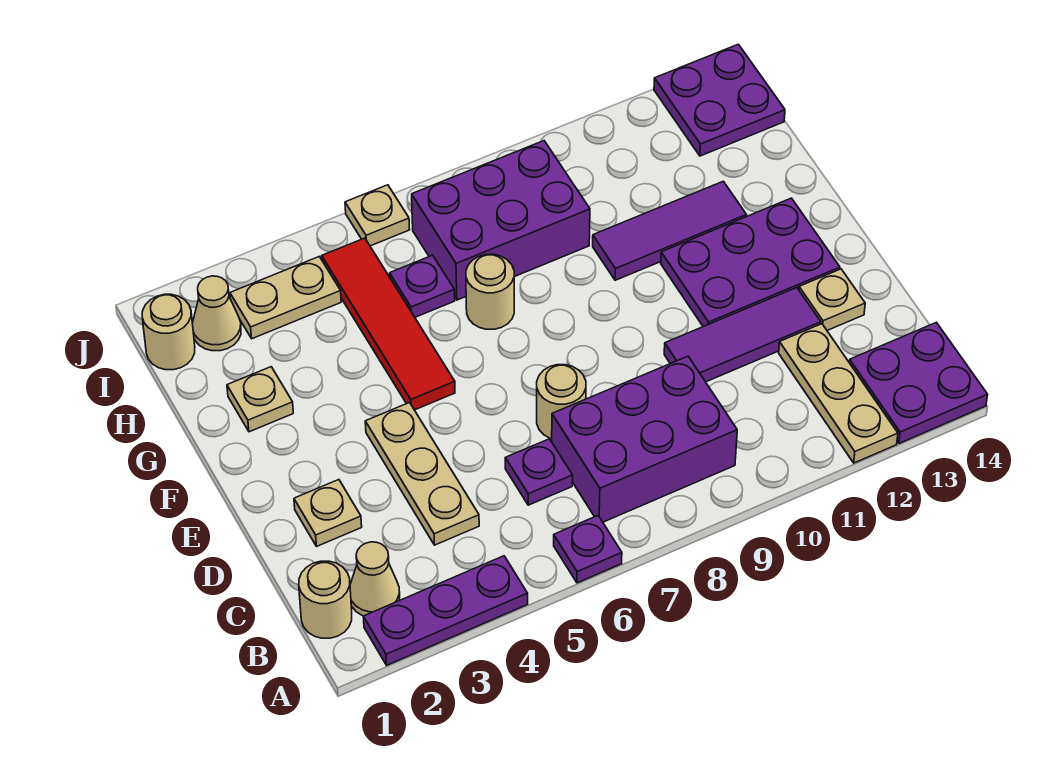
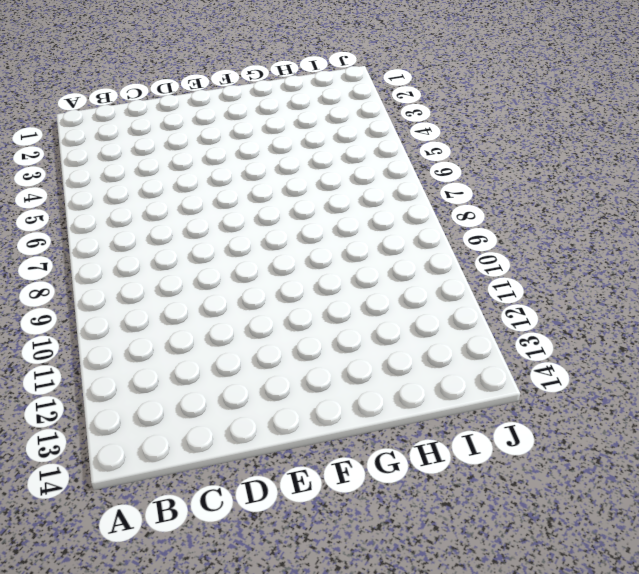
none -> purple 1x3 plate [363,556,528,665]
none -> purple 1x1 plate [554,516,622,583]
none -> tan 1x3 plate [779,324,898,463]

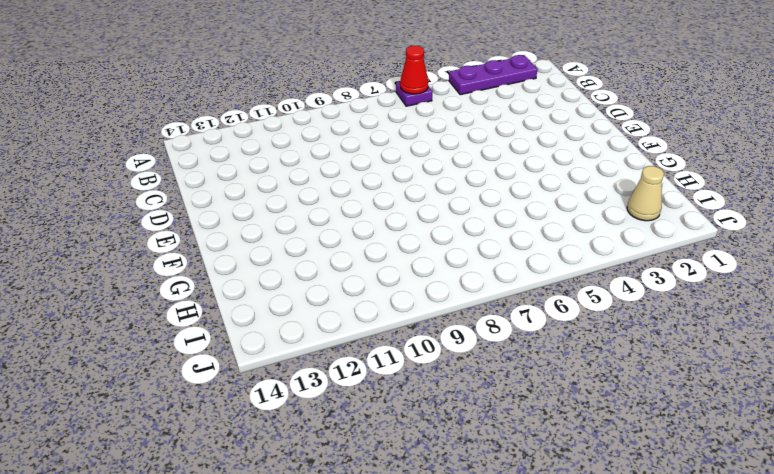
red 1x1 cone [400,46,428,94] -> none
none -> tan 1x3 plate [779,324,898,463]
none -> purple 2x2 plate [849,322,988,443]
none -> tan 1x1 round brick [299,561,352,638]

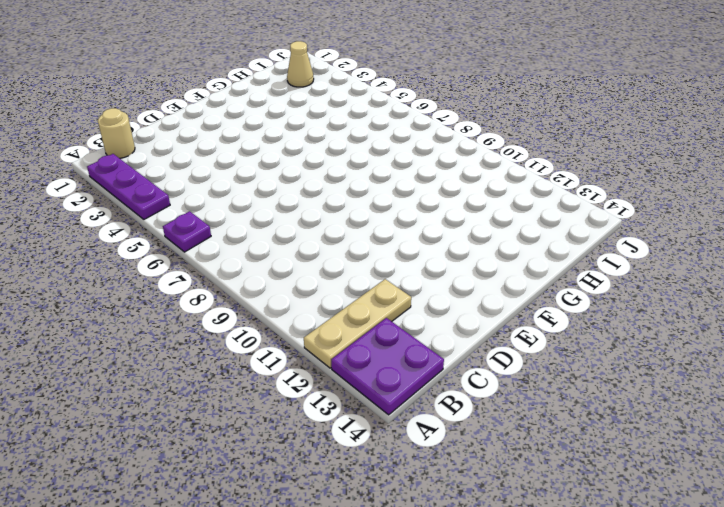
none -> tan 1x1 cone [350,542,400,616]
none -> purple 2x3 brick [552,356,737,522]
none -> tan 1x3 plate [365,403,479,545]

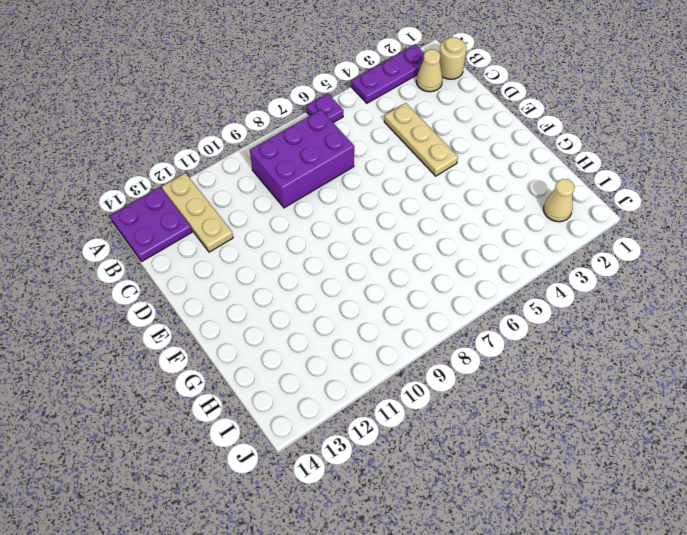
none -> purple 1x1 plate [505,439,573,505]
none -> tan 1x1 plate [294,480,362,546]
none -> tan 1x1 round brick [537,365,586,439]

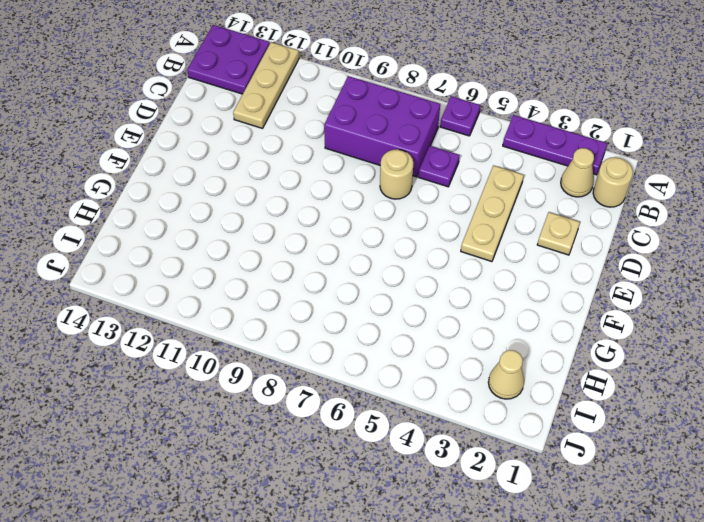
none -> purple 1x3 tile [664,288,821,382]
none -> tan 1x1 plate [799,269,865,330]
none -> purple 2x3 plate [661,198,840,327]

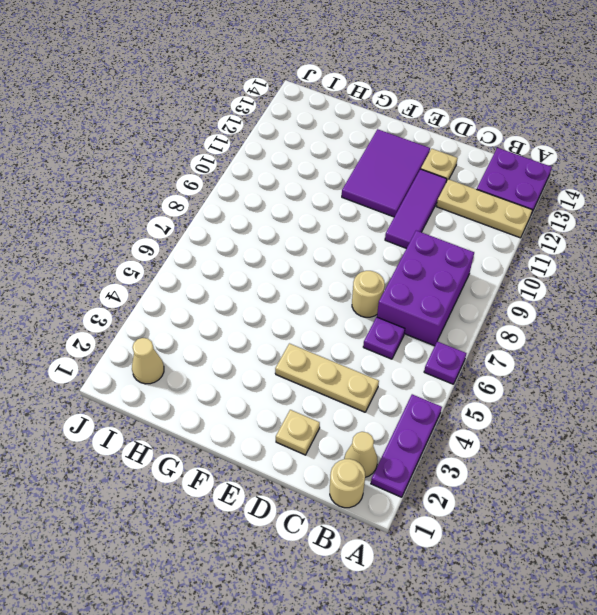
purple 2x3 tile [342,129,430,217] -> purple 2x3 plate [661,198,840,327]
none -> red 1x4 tile [322,238,455,410]
none -> tan 1x1 plate [227,367,293,432]
none -> tan 1x1 round brick [466,254,514,329]

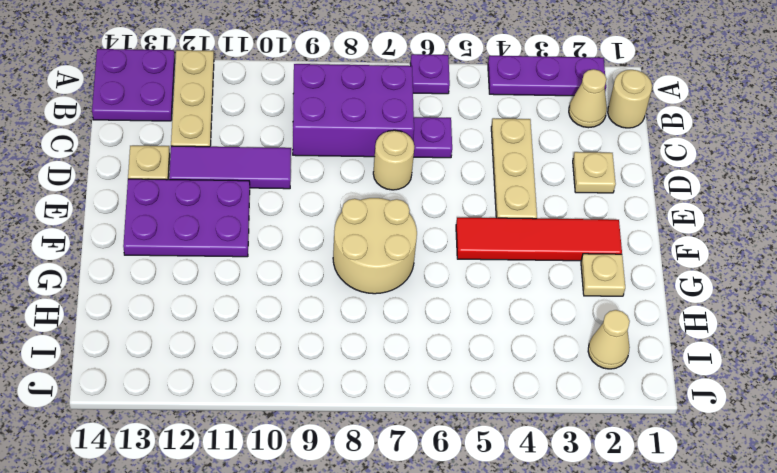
red 1x4 tile [456,218,622,261] -> red 1x4 tile turned to [322,238,455,410]
tan 2x2 round brick [333,198,417,294] -> tan 1x1 round brick [466,254,514,329]
none -> purple 1x3 tile [593,181,746,280]
none -> purple 1x1 plate [390,255,455,317]
none -> purple 2x3 brick [412,141,590,300]

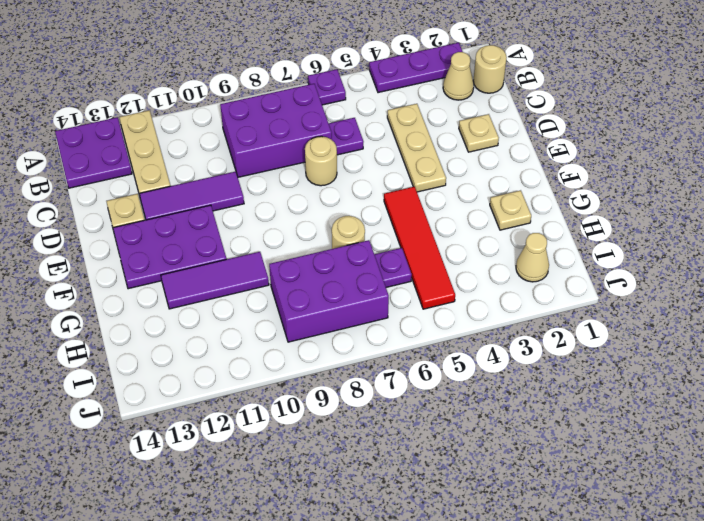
none -> tan 1x1 round brick [142,294,195,370]
none -> tan 1x2 plate [230,257,341,339]
none -> purple 2x2 plate [654,44,785,156]

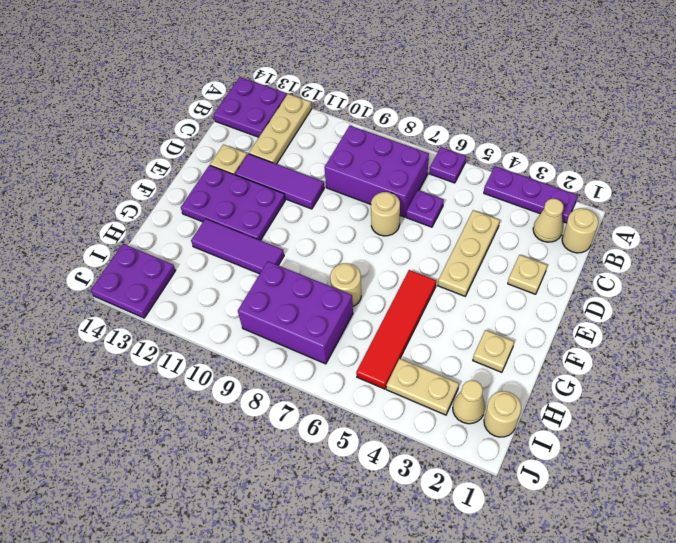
none -> purple 1x1 plate [390,255,455,317]
none -> tan 1x1 plate [345,185,410,246]

